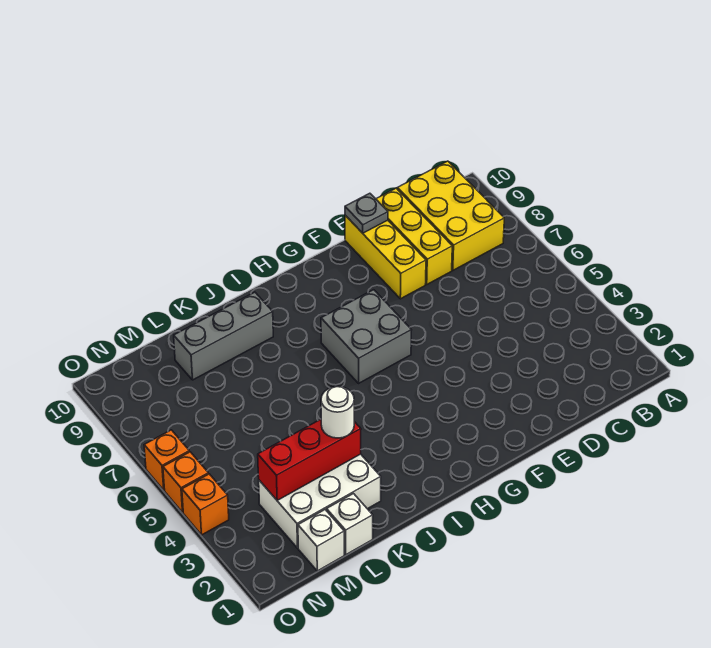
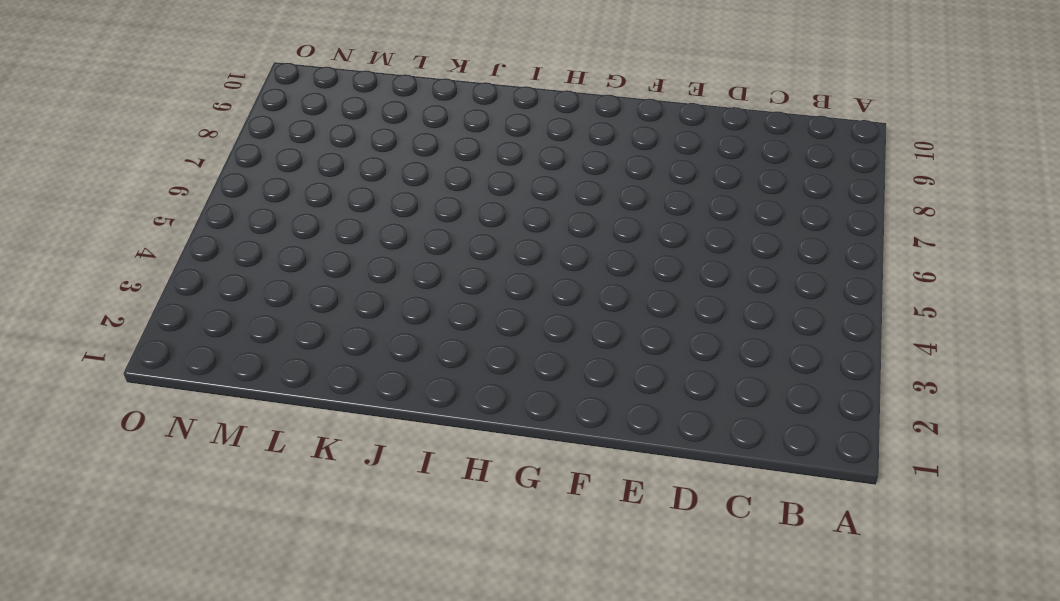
none -> yellow 2x3 brick [397,161,504,270]
none -> yellow 1x3 brick [376,188,452,284]
none -> yellow 1x3 brick [345,215,426,299]

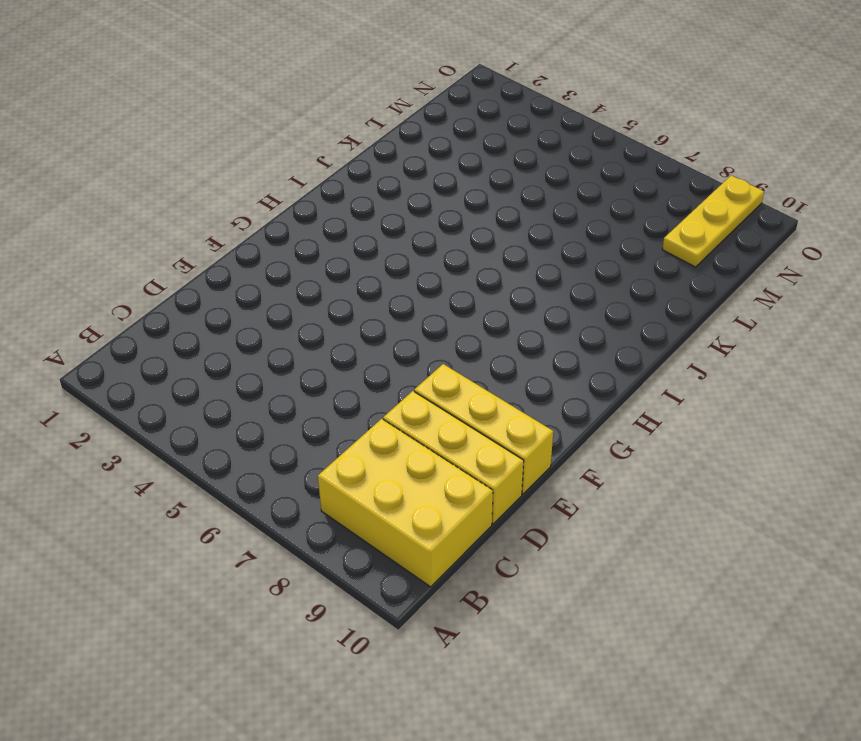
yellow 1x3 plate [662,175,764,267] -> none
none -> grey 2x2 brick [321,290,411,384]
none -> grey 1x3 brick [174,292,273,380]
none -> white 2x3 brick [259,454,381,548]

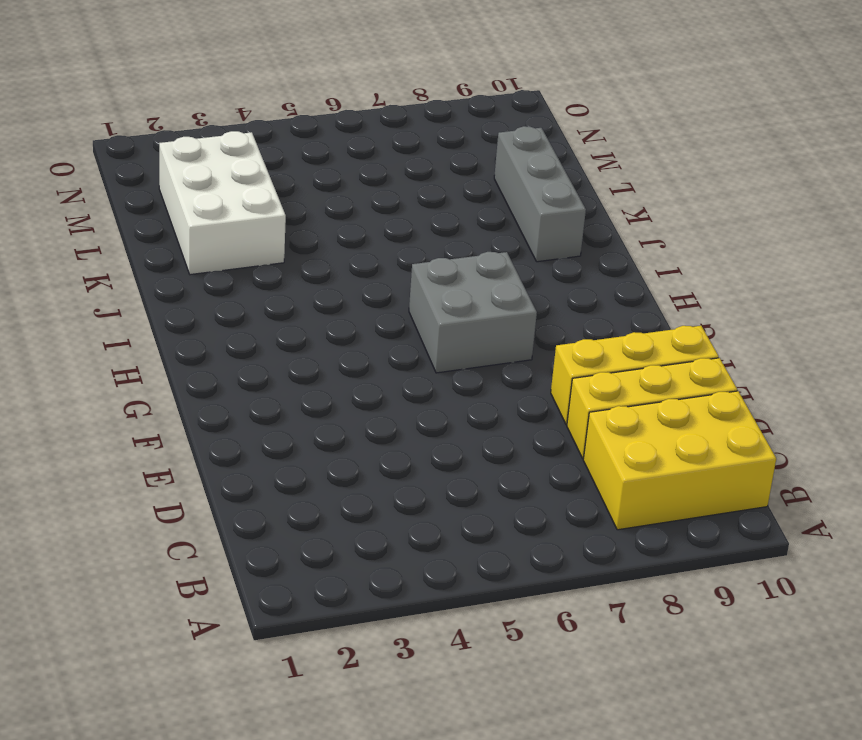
none -> white 1x1 brick [327,494,373,555]
none -> white 1x1 brick [298,510,344,571]
none -> orange 1x1 brick [182,474,229,535]

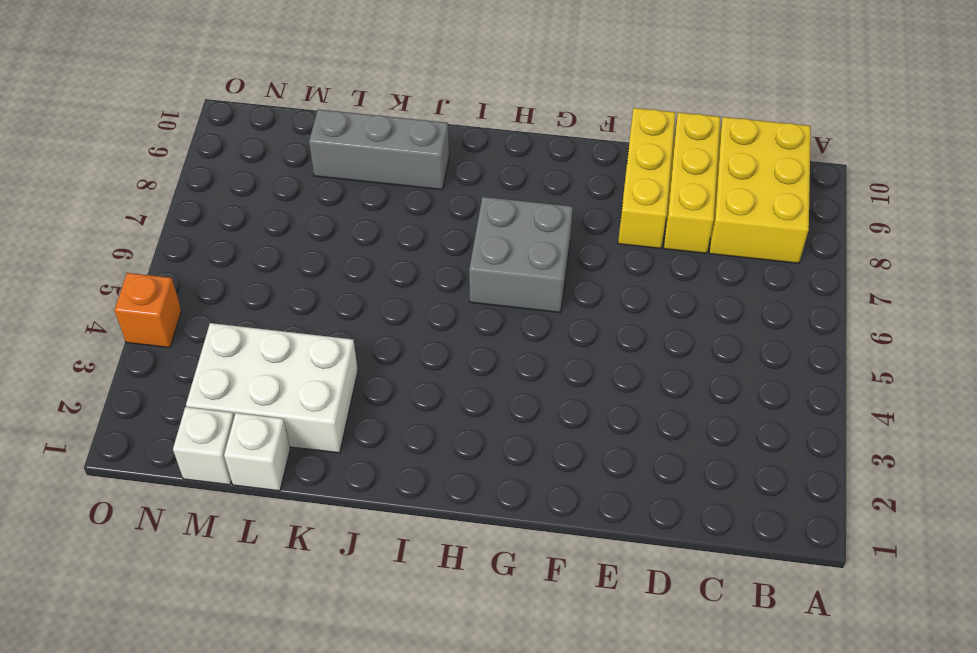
none -> orange 1x1 brick [163,452,208,512]
none -> orange 1x1 brick [144,430,189,490]
none -> grey 1x1 plate [345,193,388,233]

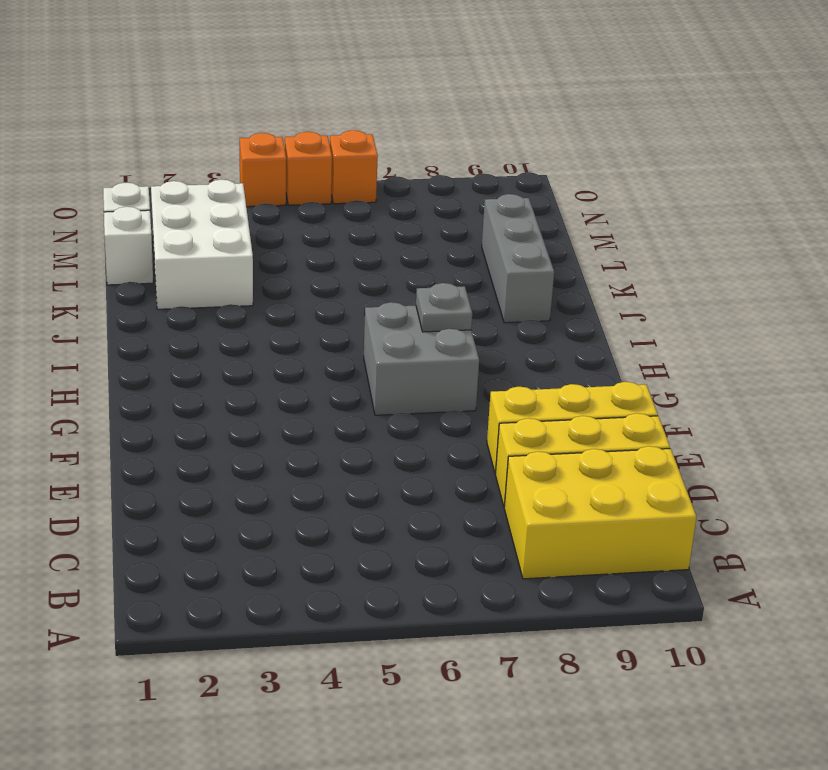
grey 1x1 plate [416,283,472,332] -> grey 1x1 plate moved to [345,193,388,233]
none -> red 1x3 brick [258,419,361,500]
none -> white 1x1 round brick [321,387,354,438]

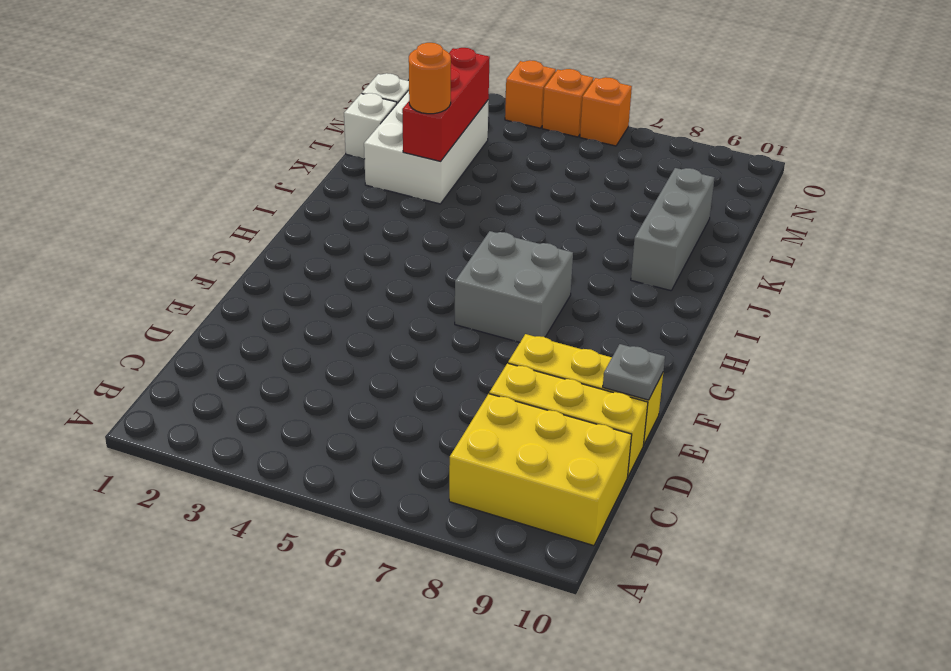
orange 1x1 round brick [409,43,451,114] -> white 1x1 round brick [321,387,354,438]

